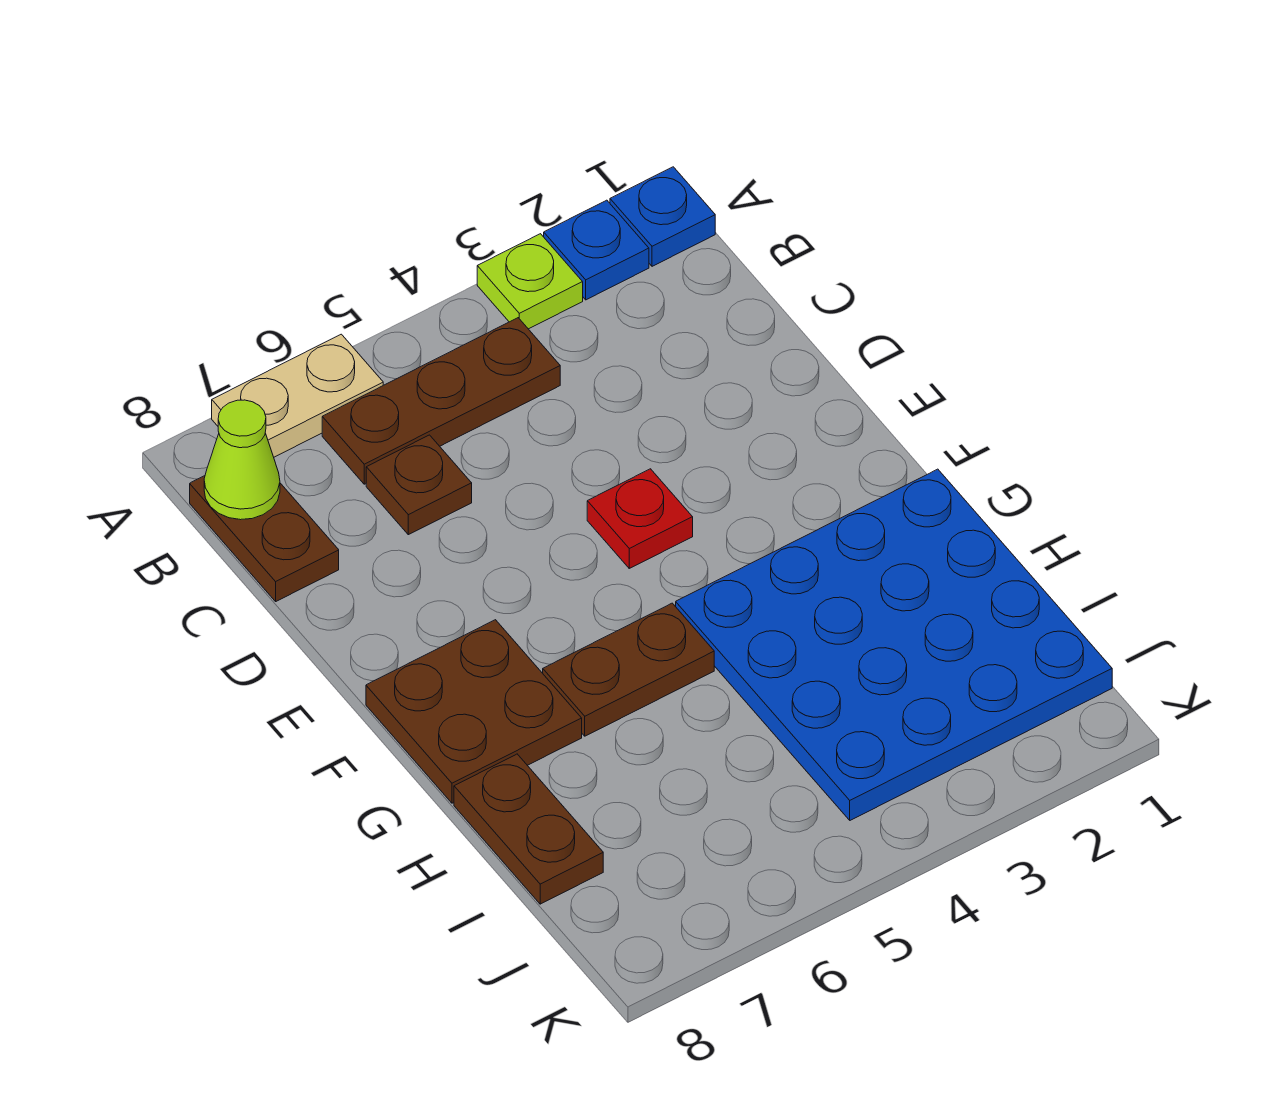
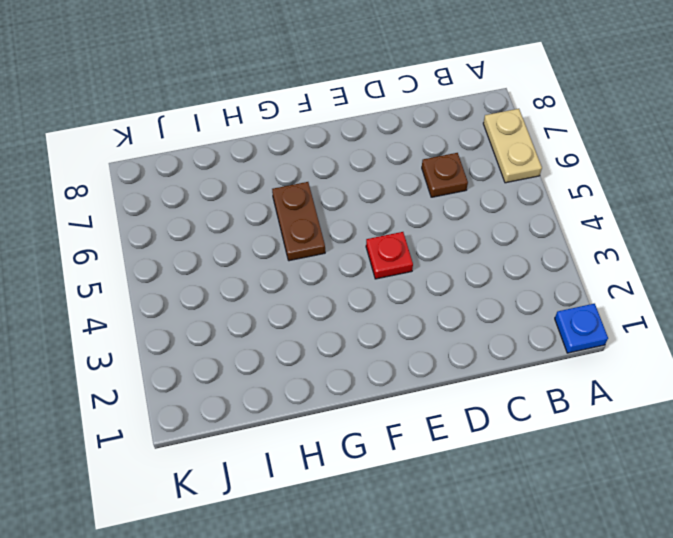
none -> blue 1x1 plate [544,200,649,300]
none -> lime 1x1 plate [477,234,583,329]
none -> brown 1x3 plate [322,318,560,484]

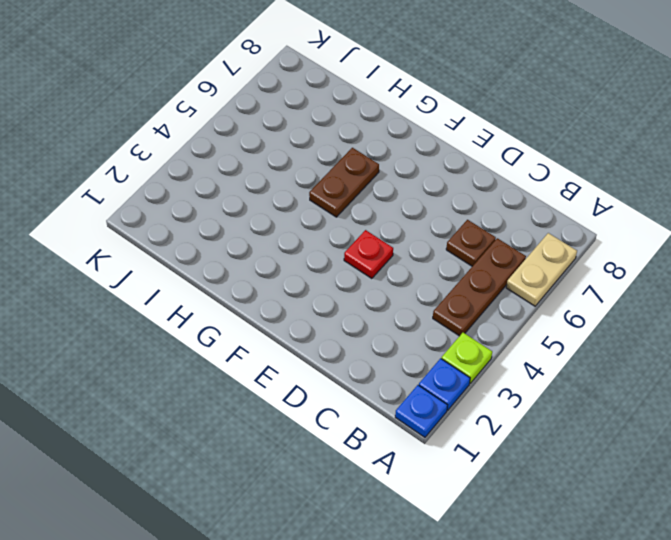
none -> brown 1x2 plate [190,476,339,601]
none -> brown 2x2 plate [366,620,582,803]
none -> blue 4x4 plate [676,469,1112,820]

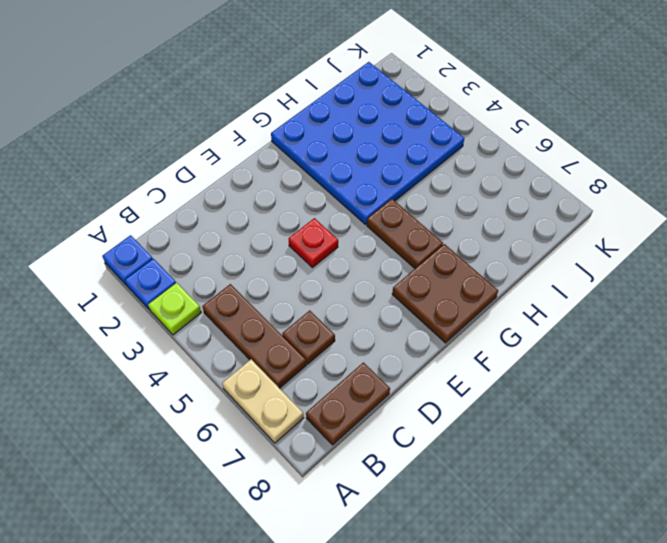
none -> brown 1x2 plate [454,754,603,904]
none -> lime 1x1 cone [204,400,280,520]

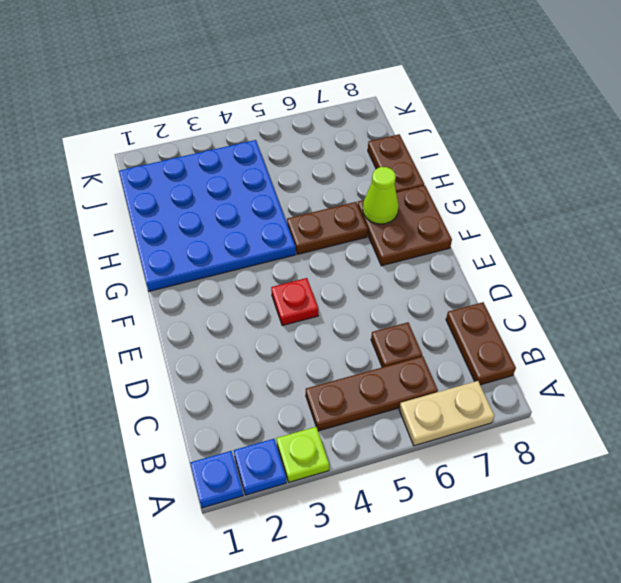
lime 1x1 cone [363,167,399,224] -> lime 1x1 cone moved to [204,400,280,520]

